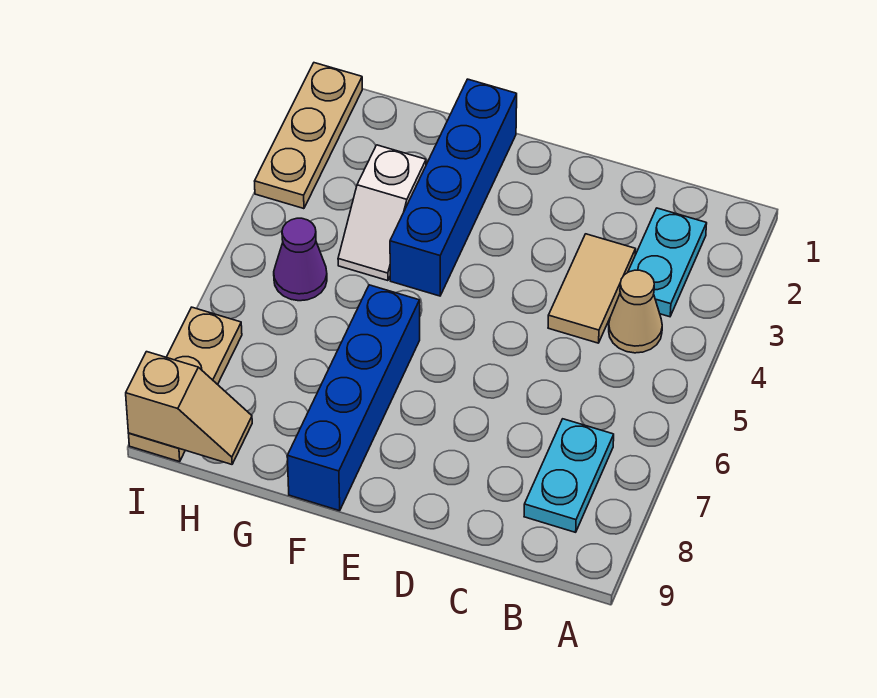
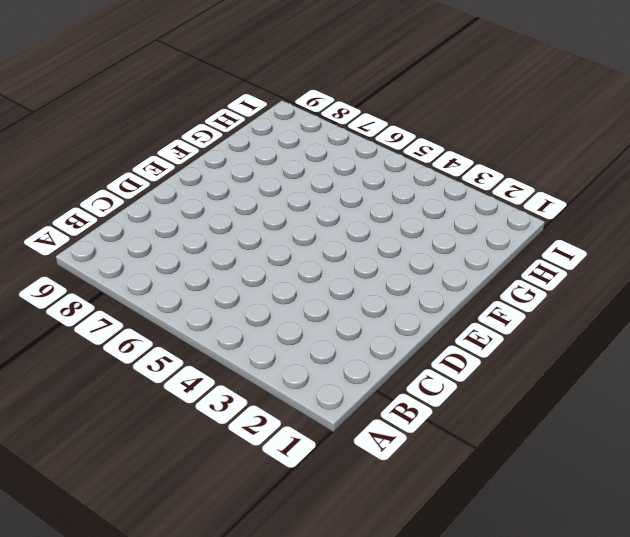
none -> cyan 1x2 plate [628,208,707,317]
none -> tan 1x1 cone [609,270,662,353]

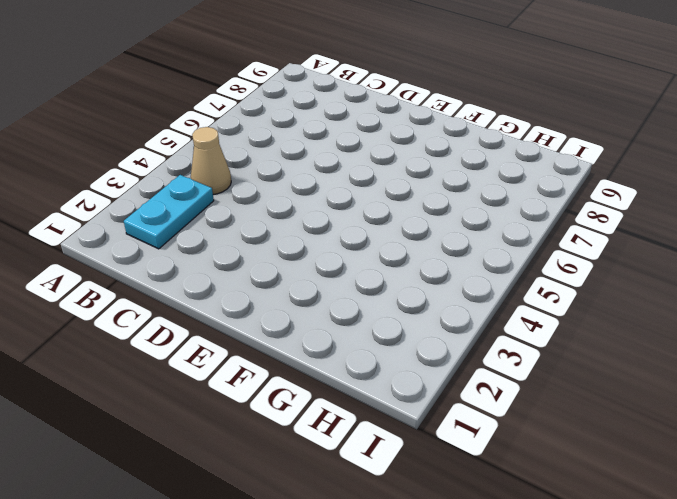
none -> cyan 1x2 plate [524,419,614,532]
none -> tan 1x2 tile [548,234,636,343]

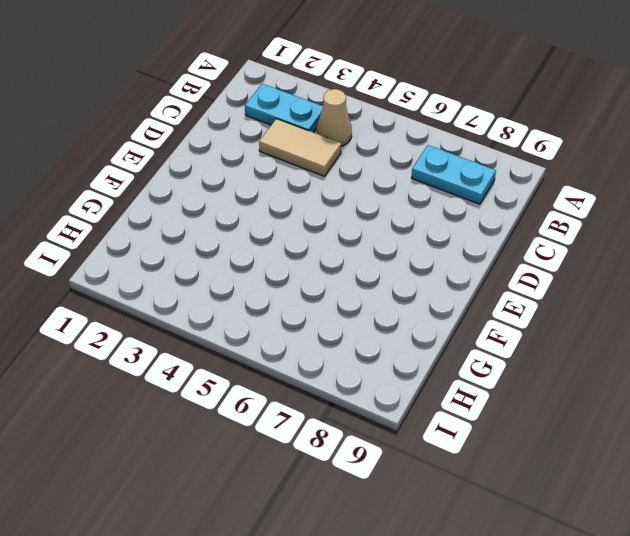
none -> blue 1x4 brick [390,79,517,296]
none -> blue 1x4 brick [287,285,420,511]

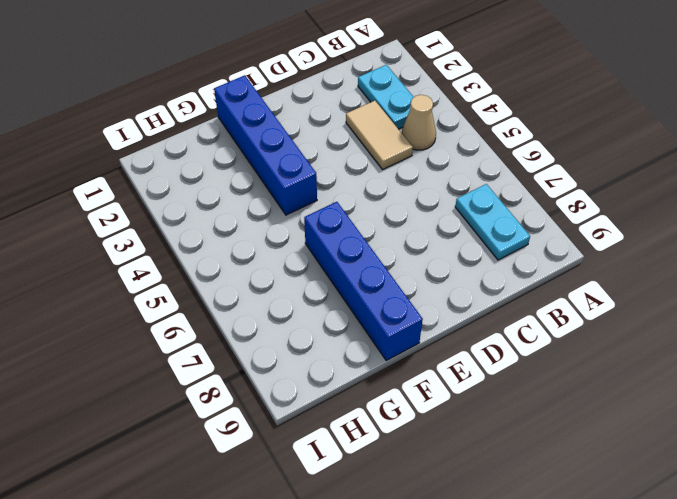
none -> white 1x2 slope [338,145,426,281]
none -> purple 1x1 cone [274,218,327,301]

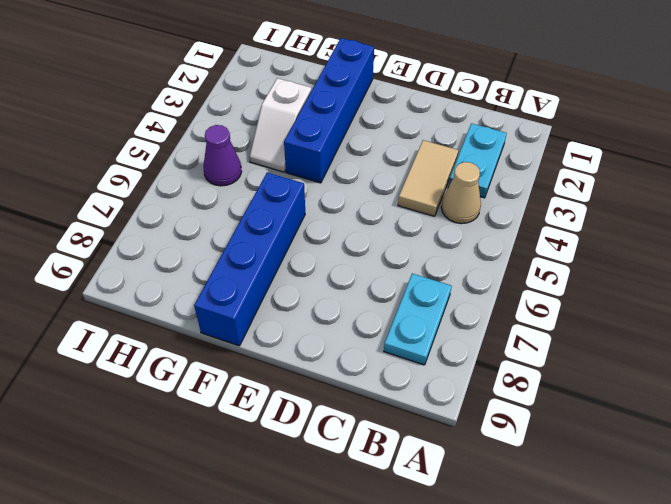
none -> tan 1x3 plate [255,63,362,209]
none -> tan 1x3 plate [129,307,242,462]

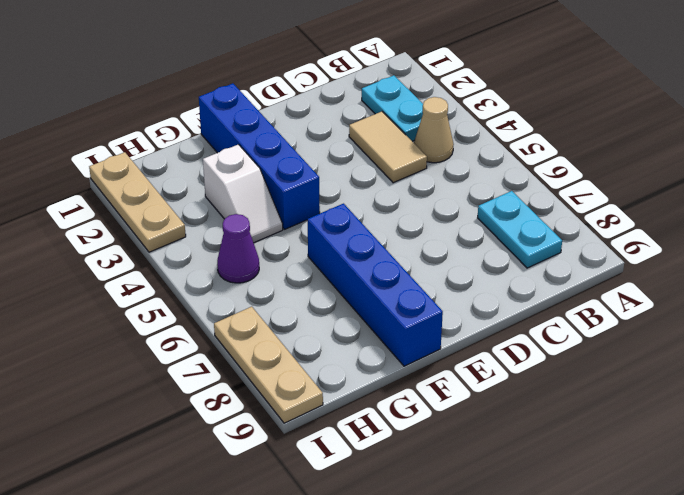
none -> tan 1x2 slope [126,352,252,464]

